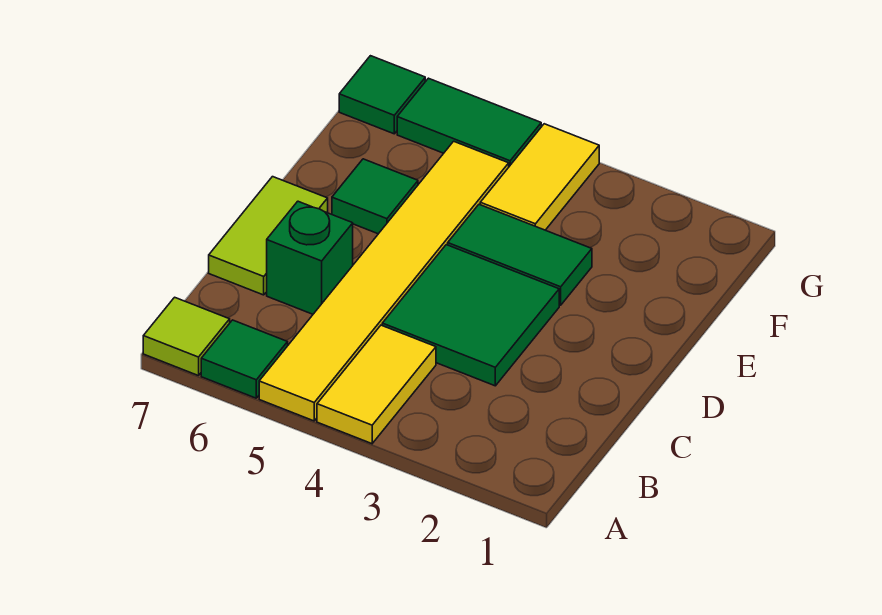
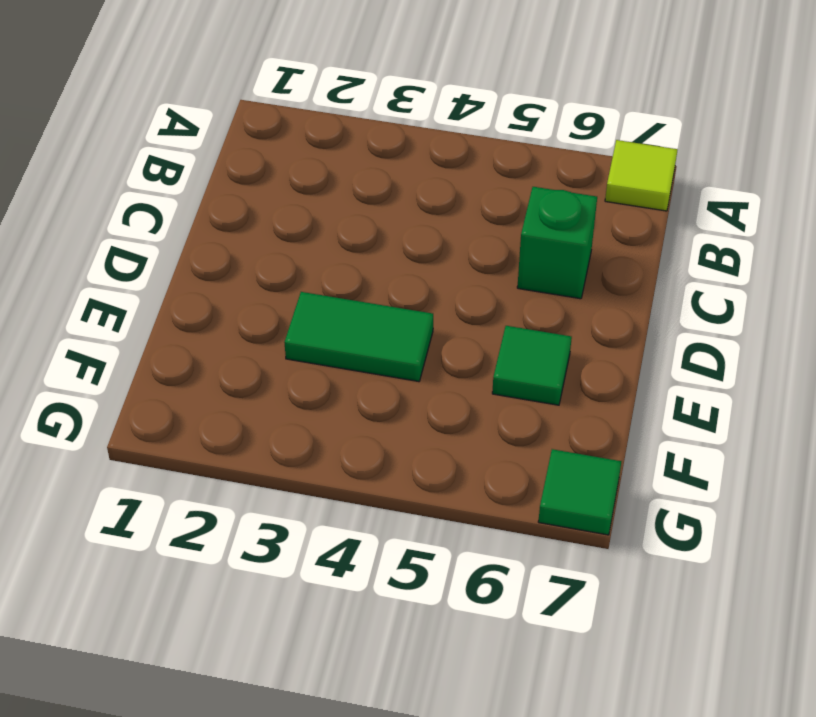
none -> yellow 1x2 tile [317,325,436,444]
none -> yellow 1x6 tile [259,141,509,421]
none -> green 1x1 tile [201,320,288,398]

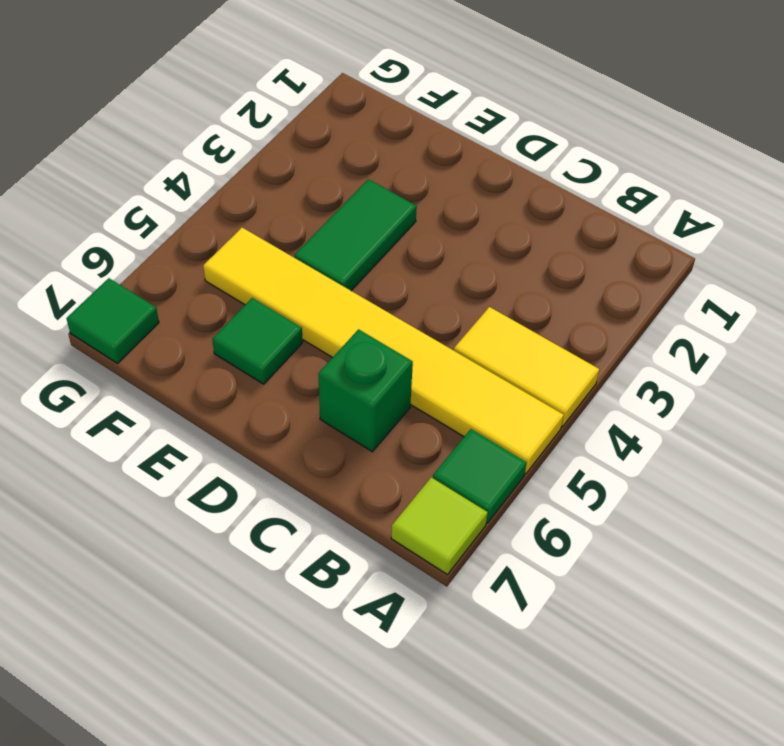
none -> green 2x2 tile [382,245,559,386]
none -> lime 1x2 tile [209,177,328,295]
none -> yellow 1x2 tile [480,124,599,230]

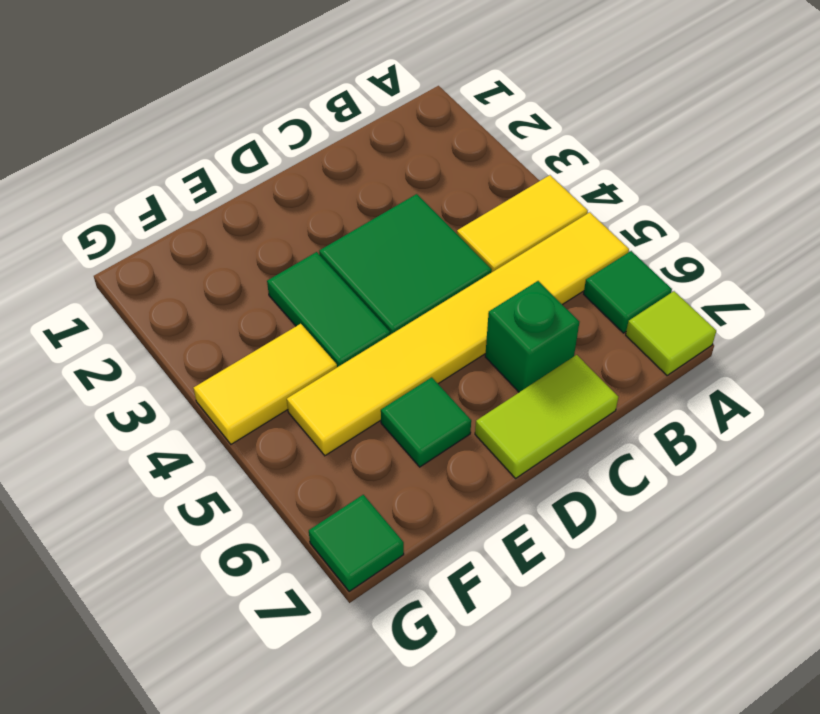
none -> green 1x2 tile [397,78,541,166]

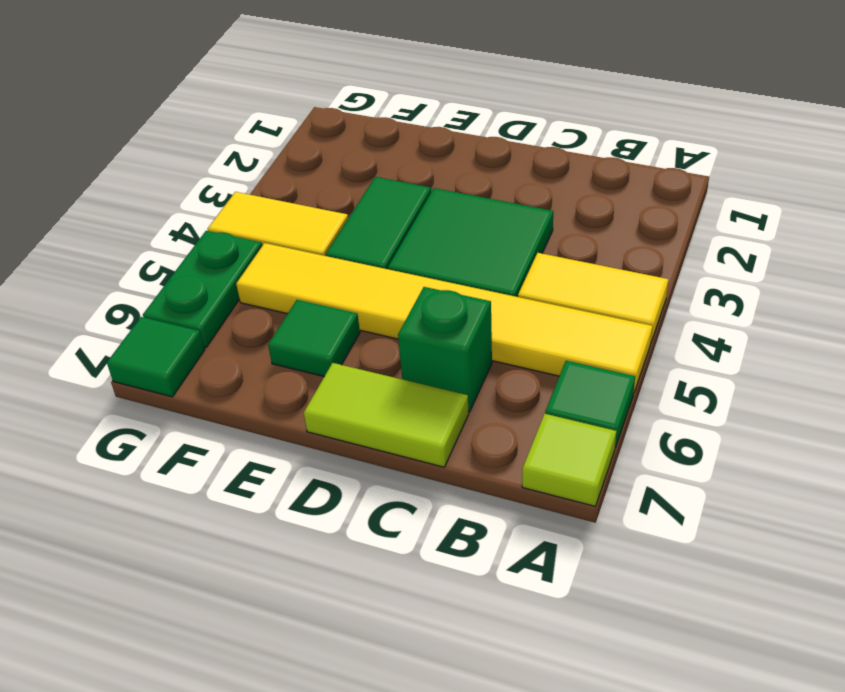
green 1x2 plate [143,231,262,348] -> green 1x2 tile [397,78,541,166]

